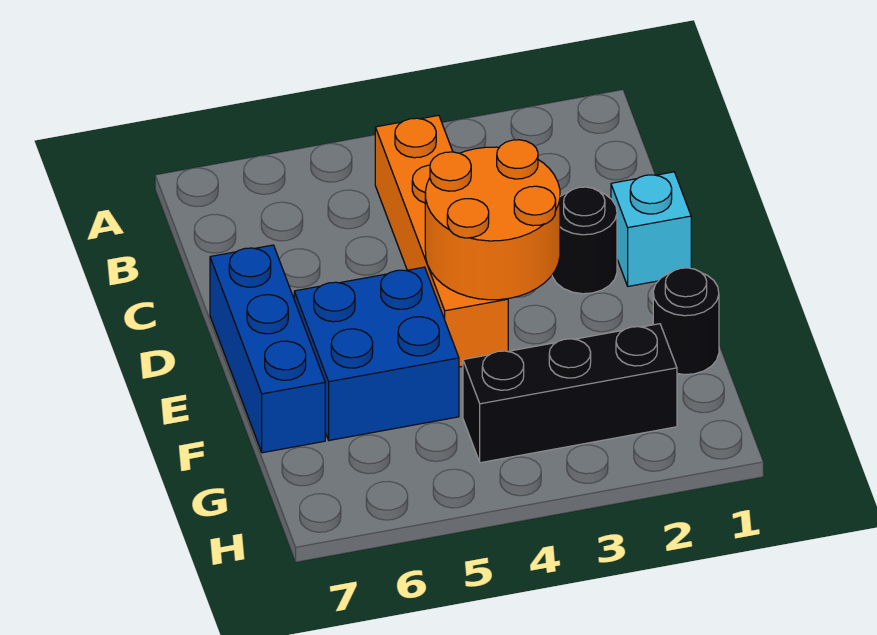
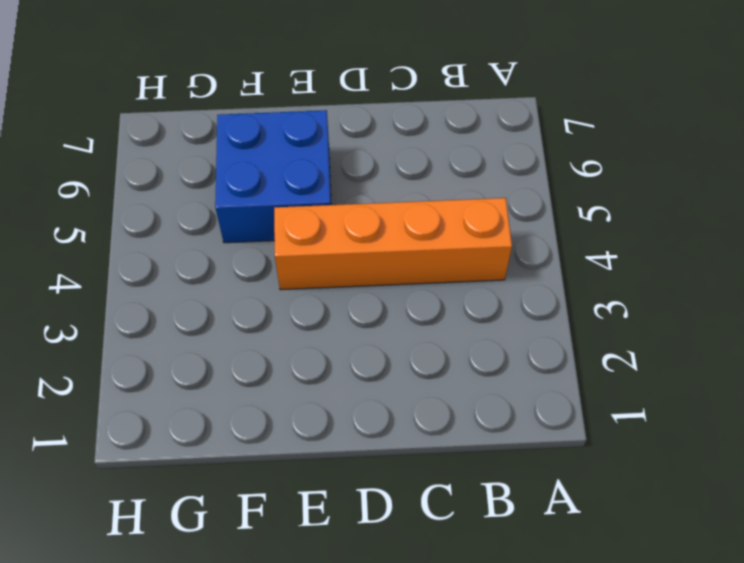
none -> cyan 1x1 brick [611,172,691,286]
none -> black 1x1 round brick [552,187,617,294]

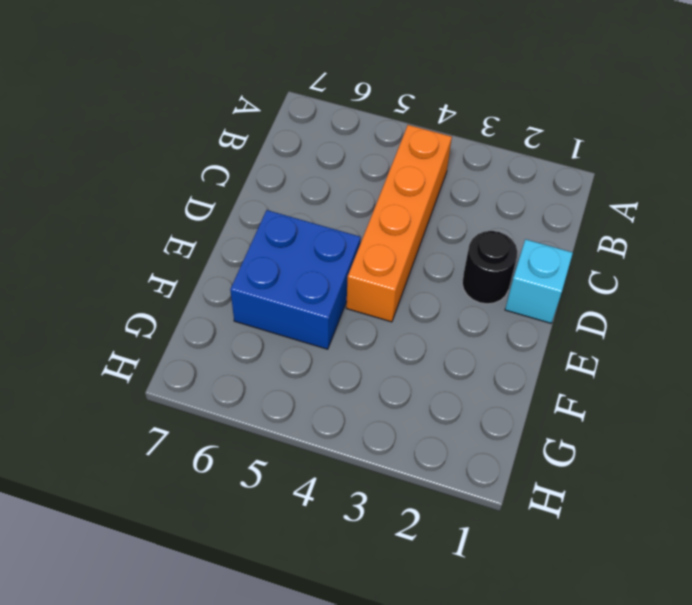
none -> blue 1x3 brick [210,245,325,453]
none -> black 1x1 round brick [653,268,719,375]

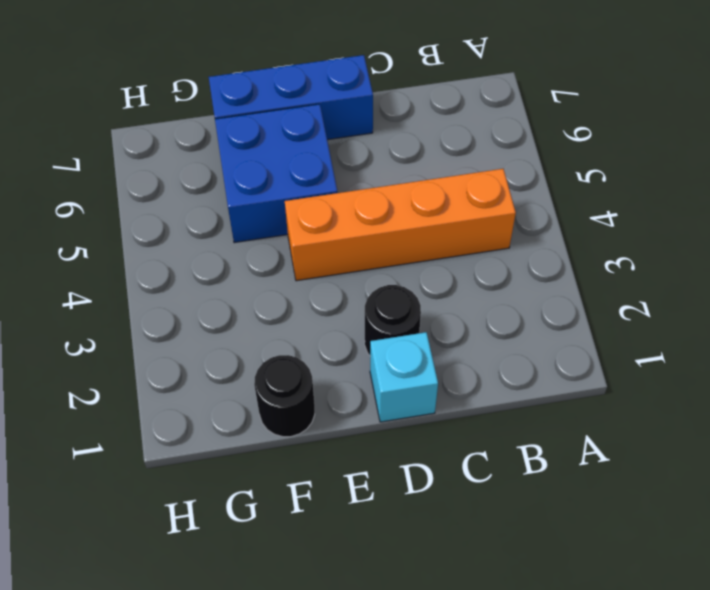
none -> black 1x3 brick [463,324,677,463]
none -> orange 2x2 round brick [425,140,560,300]

